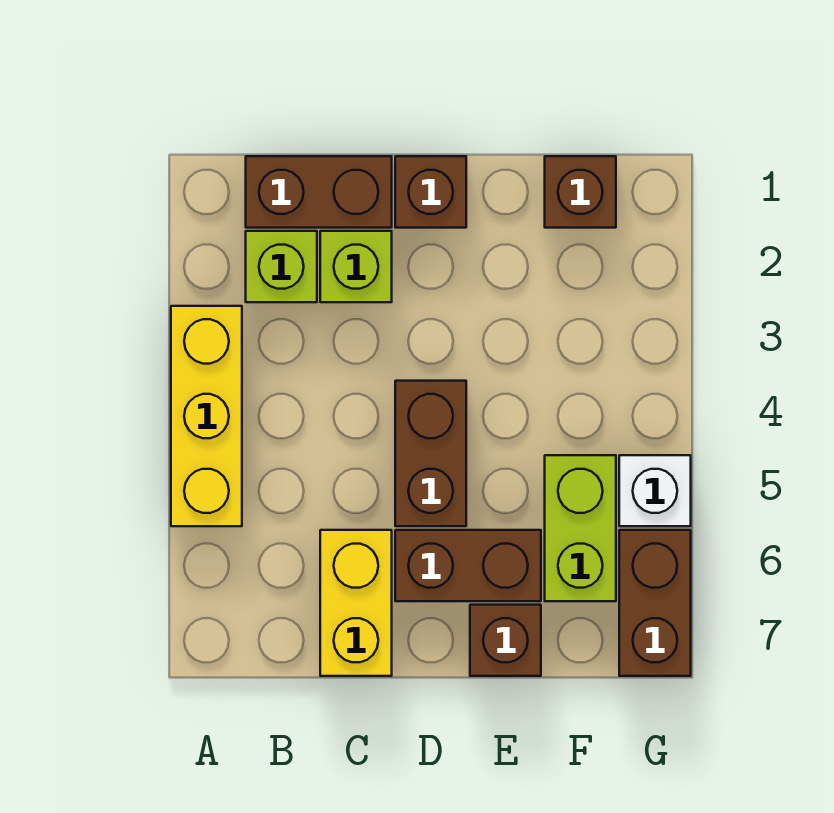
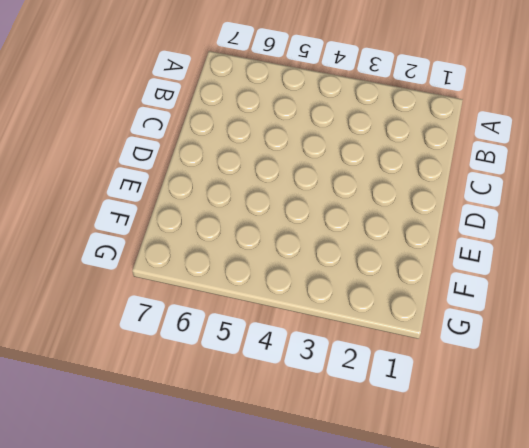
none -> yellow 1x3 brick [171,306,242,526]
none -> brown 1x2 brick [246,156,392,228]
none -> lime 1x1 brick [246,231,317,302]

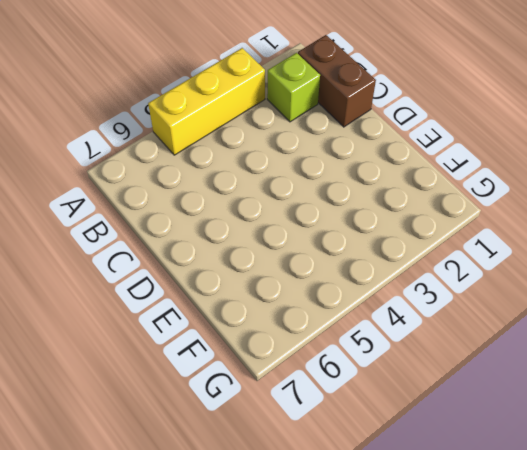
none -> lime 1x1 brick [320,231,392,302]
none -> yellow 1x2 brick [320,530,392,676]
none -> brown 1x1 brick [395,156,466,228]

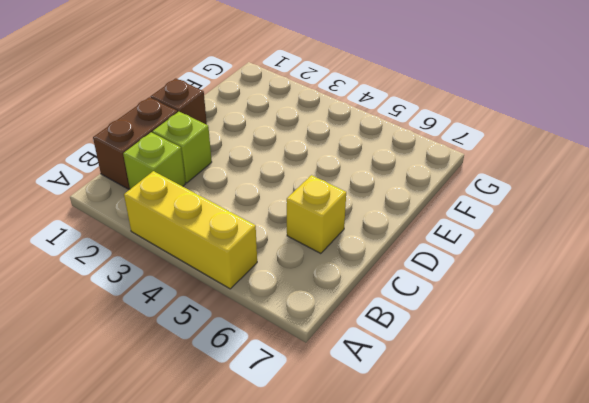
yellow 1x1 brick [287,175,346,254] -> yellow 1x2 brick [320,530,392,676]
none -> brown 1x2 brick [395,381,466,526]
none -> brown 1x2 brick [395,530,541,601]
none -> brown 1x1 brick [470,605,541,676]

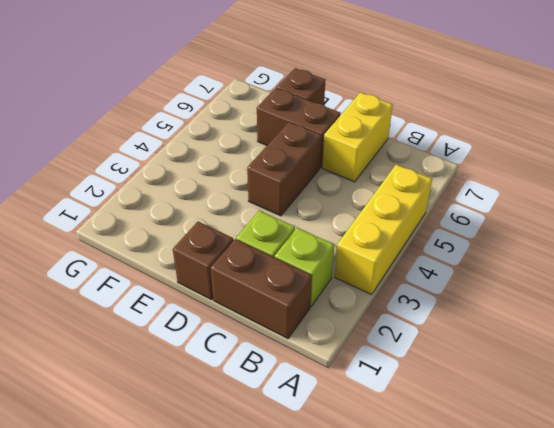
none -> brown 1x1 brick [545,156,616,228]
none -> lime 1x2 brick [545,455,616,601]
none -> white 1x1 brick [619,455,691,526]

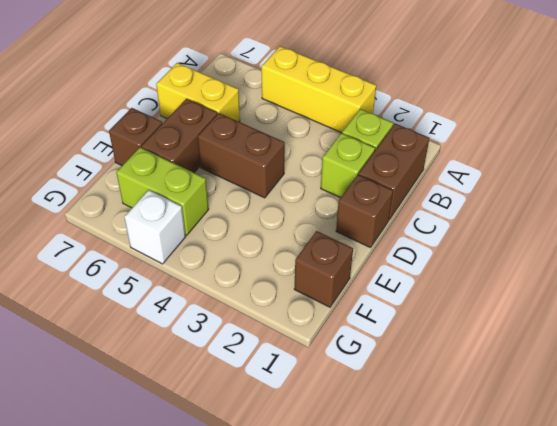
none -> brown 1x2 brick [619,530,691,676]

